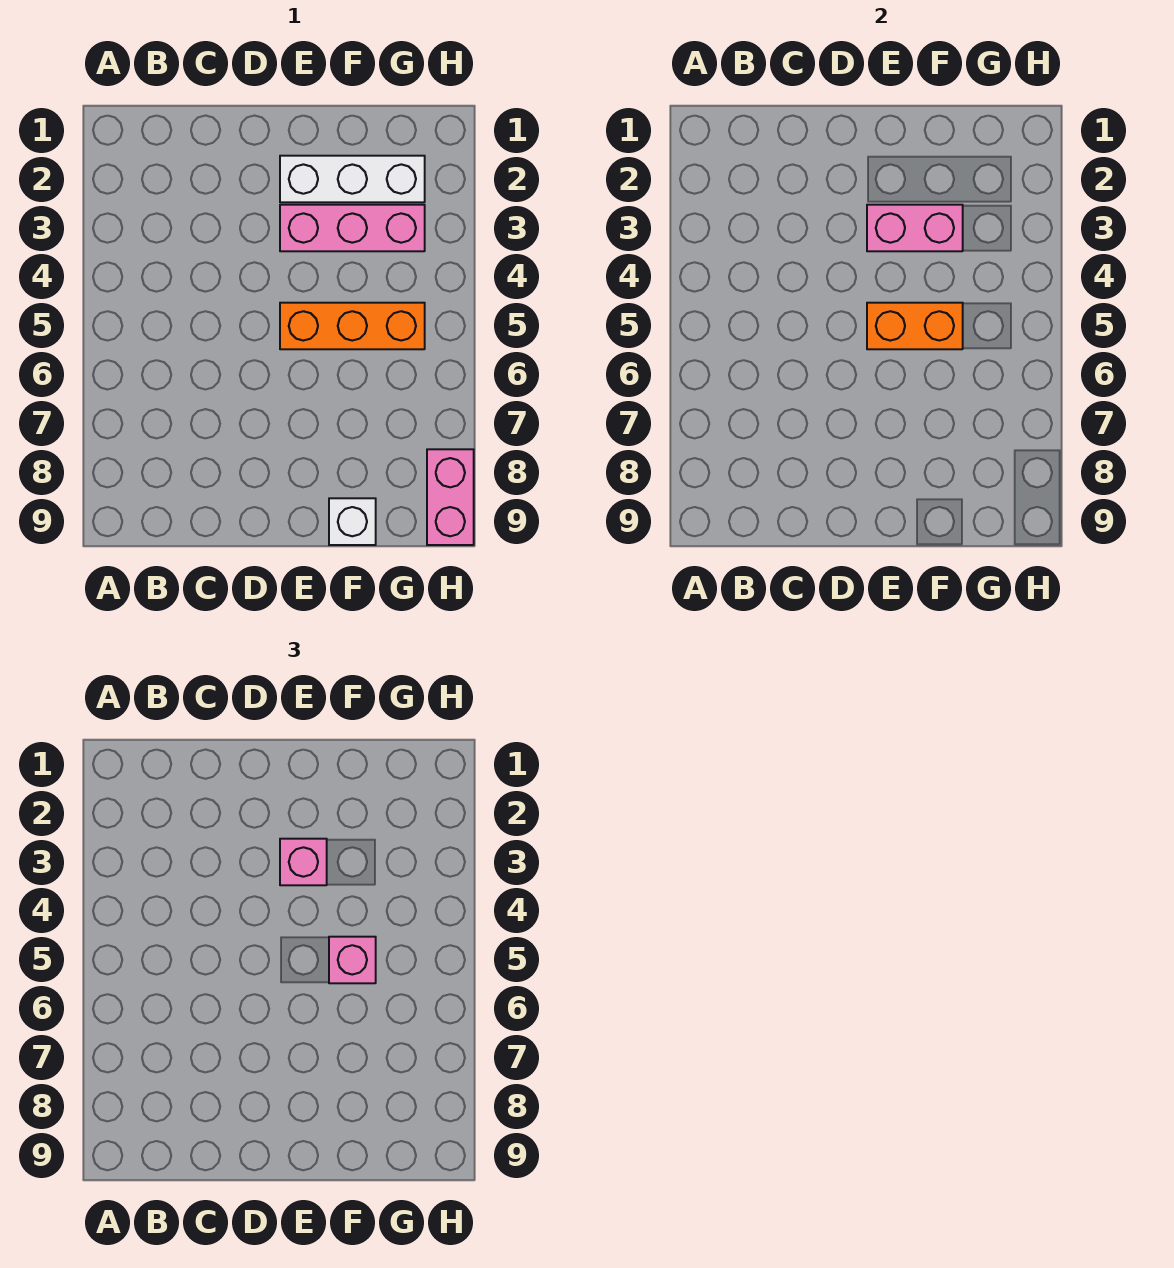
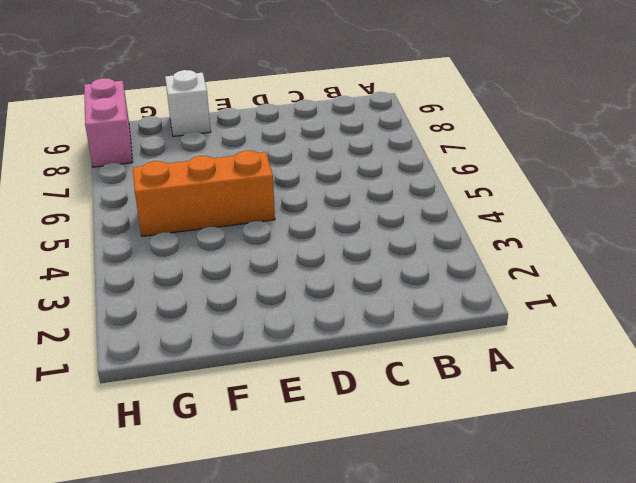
none -> white 1x3 brick [280,156,425,202]
none -> pink 1x3 brick [280,205,425,251]

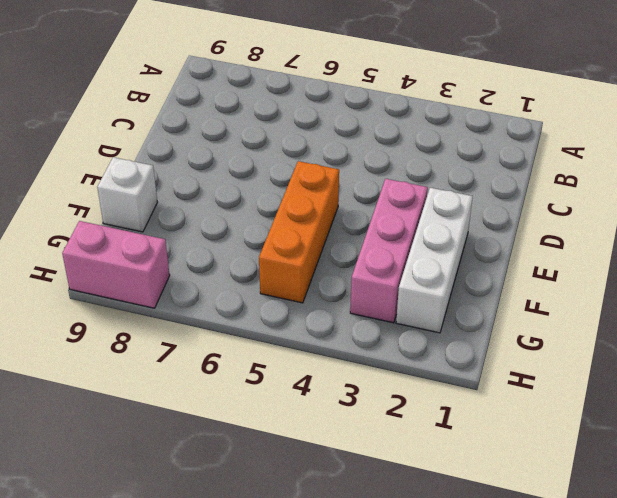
none -> pink 1x2 brick [867,205,963,251]
none -> orange 1x2 brick [867,303,963,349]

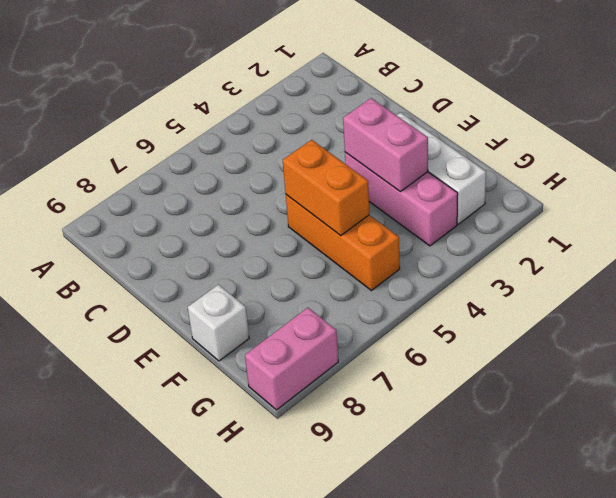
none -> pink 1x1 brick [280,839,327,885]
none -> pink 1x1 brick [329,937,376,983]

